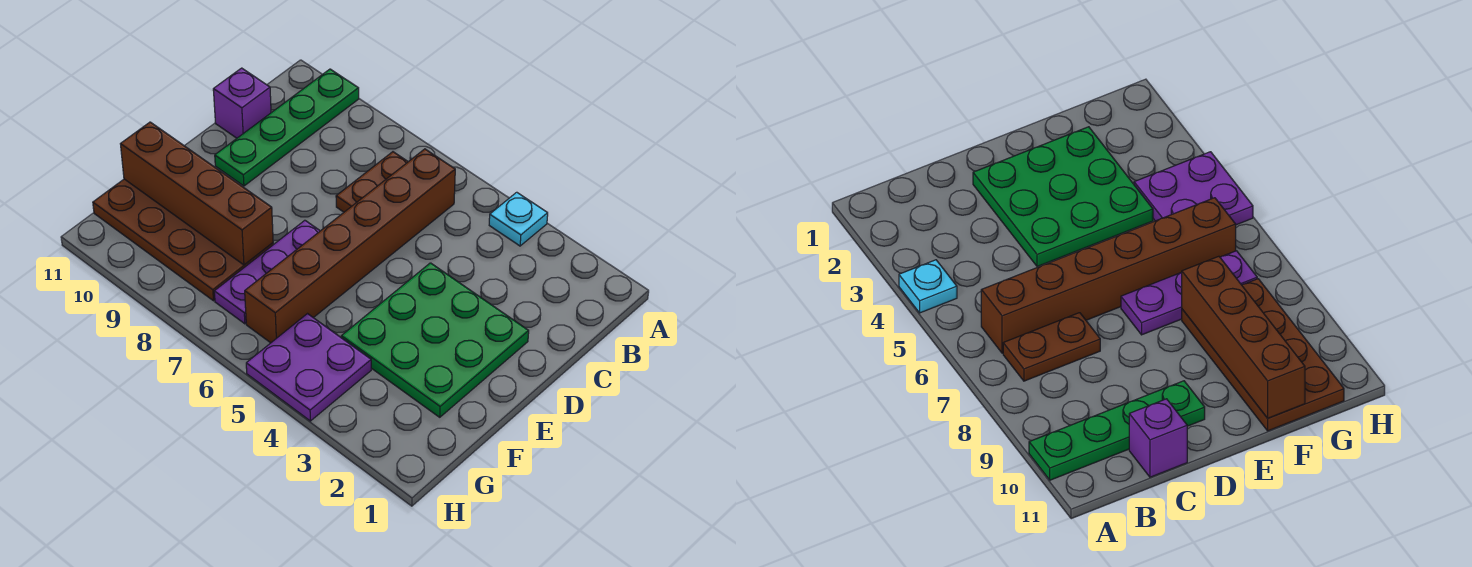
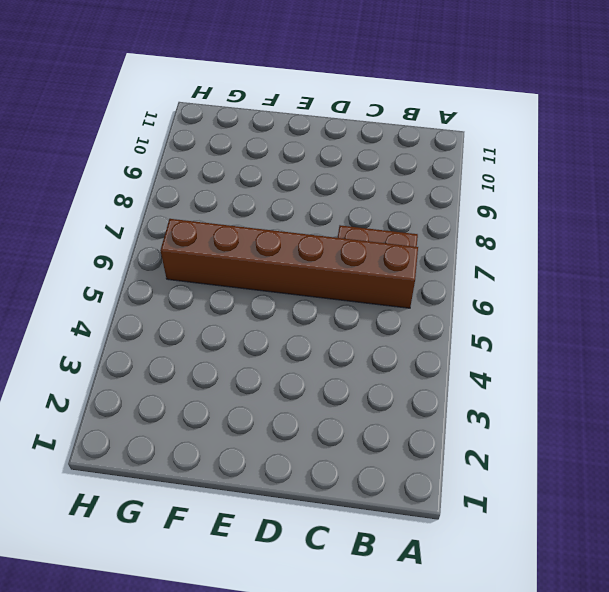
none -> cyan 1x1 plate [489,192,548,246]
none -> green 1x4 plate [215,69,359,186]

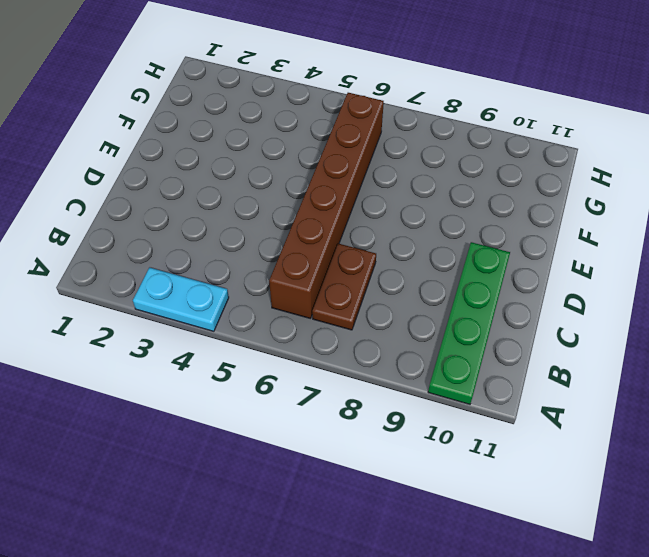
cyan 1x2 plate [133,268,229,331] -> cyan 1x1 plate [489,192,548,246]
none -> purple 1x1 brick [213,68,271,138]
none -> green 3x3 plate [341,263,529,417]

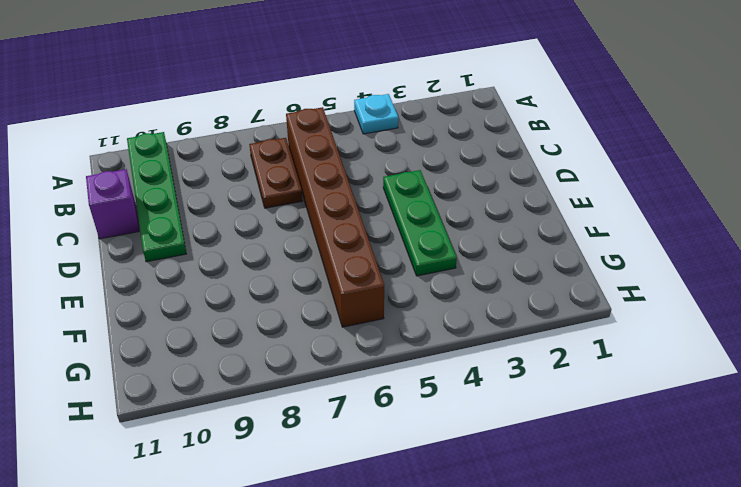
green 1x3 plate [383,170,457,276] -> green 3x3 plate [341,263,529,417]
none -> purple 1x3 plate [214,220,320,324]
none -> brown 2x4 plate [93,179,273,301]

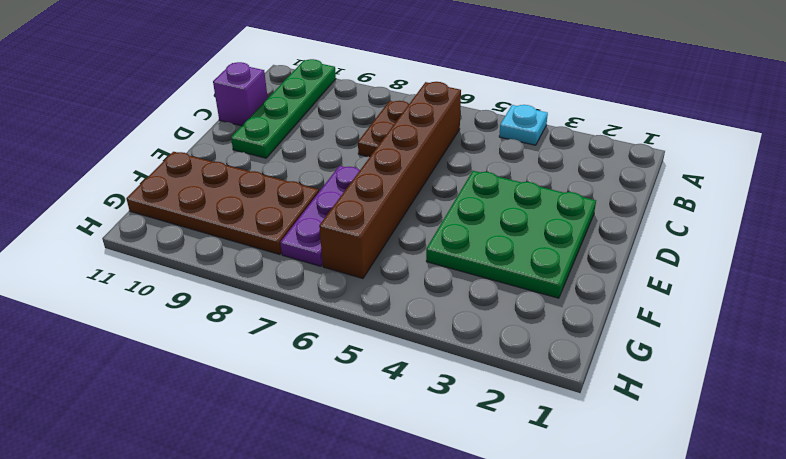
none -> purple 2x2 plate [246,314,371,421]
none -> brown 1x4 brick [121,122,273,265]

